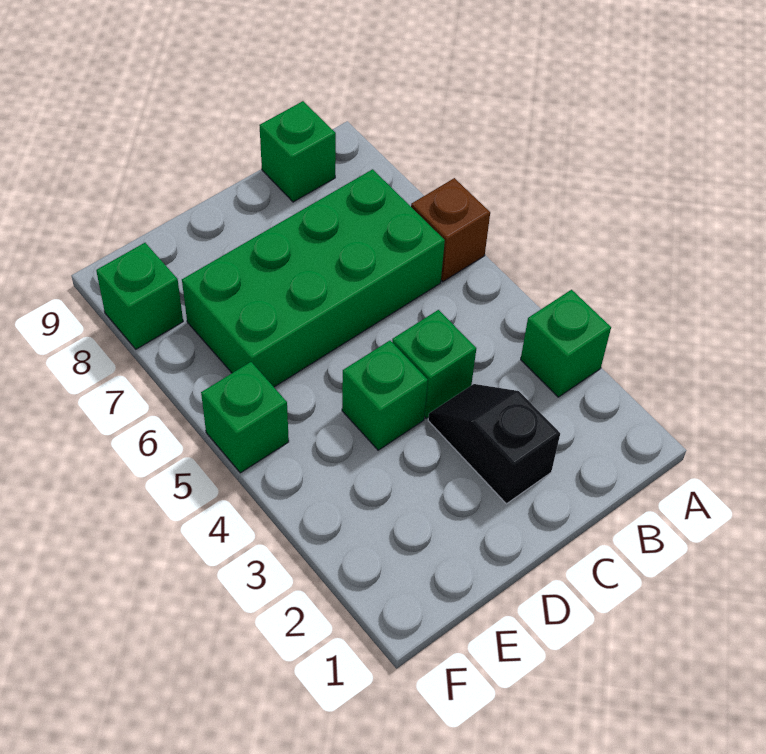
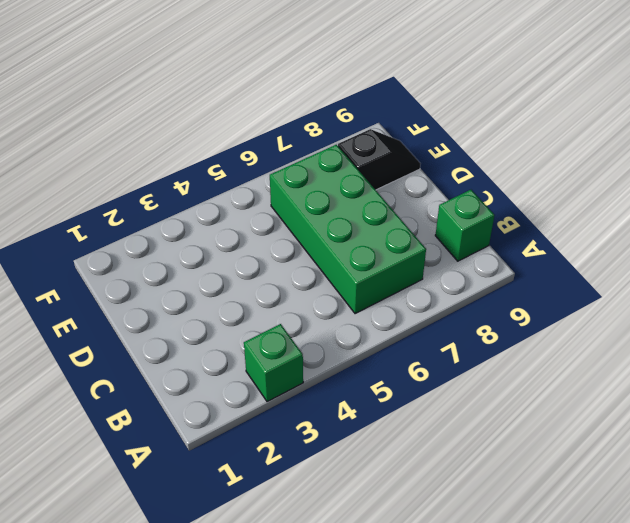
black 1x2 slope [338,129,421,190] -> black 1x2 slope moved to [428,384,560,504]
none -> brown 1x1 brick [411,178,490,282]
none -> green 1x1 brick [392,310,476,418]

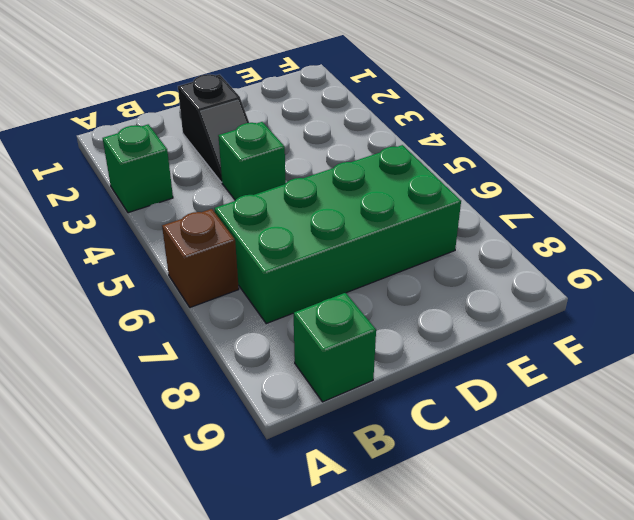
none -> green 1x1 brick [342,341,428,450]
none -> green 1x1 brick [201,362,289,473]

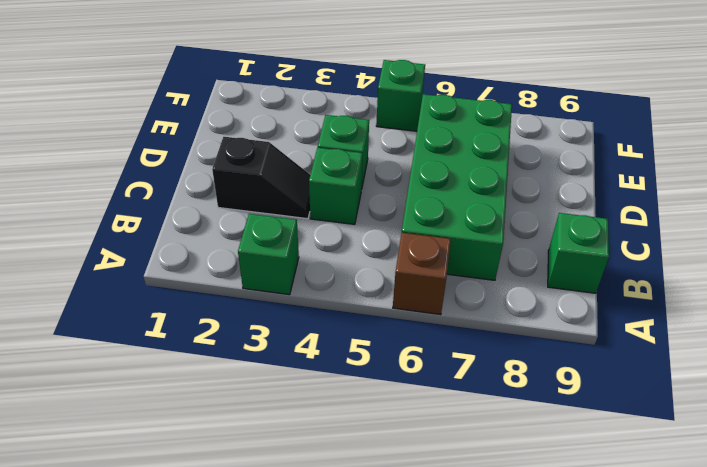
none -> green 1x1 brick [96,243,183,349]

